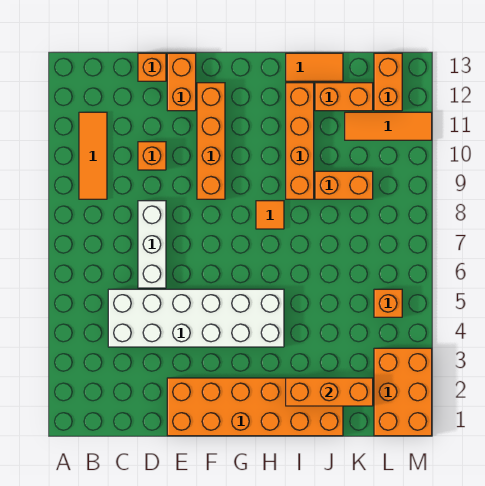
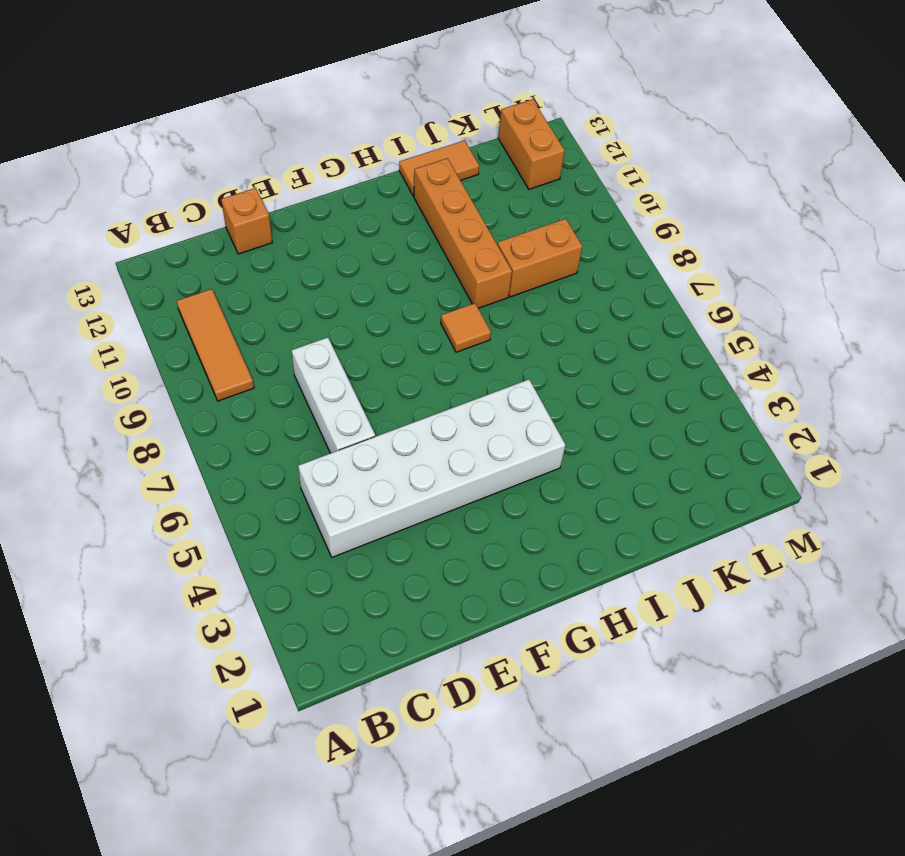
none -> orange 1x1 brick [138,142,166,170]
none -> orange 2x6 brick [167,378,343,436]
none -> orange 1x2 brick [167,53,196,111]

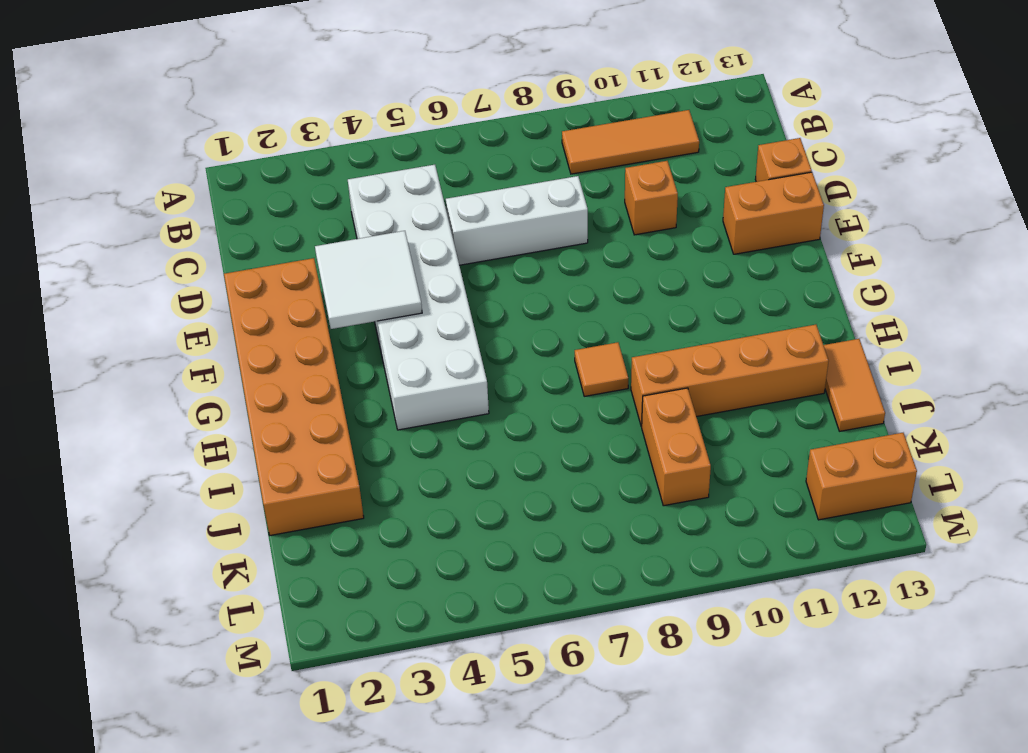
white 2x2 tile [315,231,422,329] -> none
none -> orange 1x4 brick [197,83,225,199]
none -> orange 1x2 brick [315,83,373,111]
none -> orange 1x3 tile [345,112,432,140]

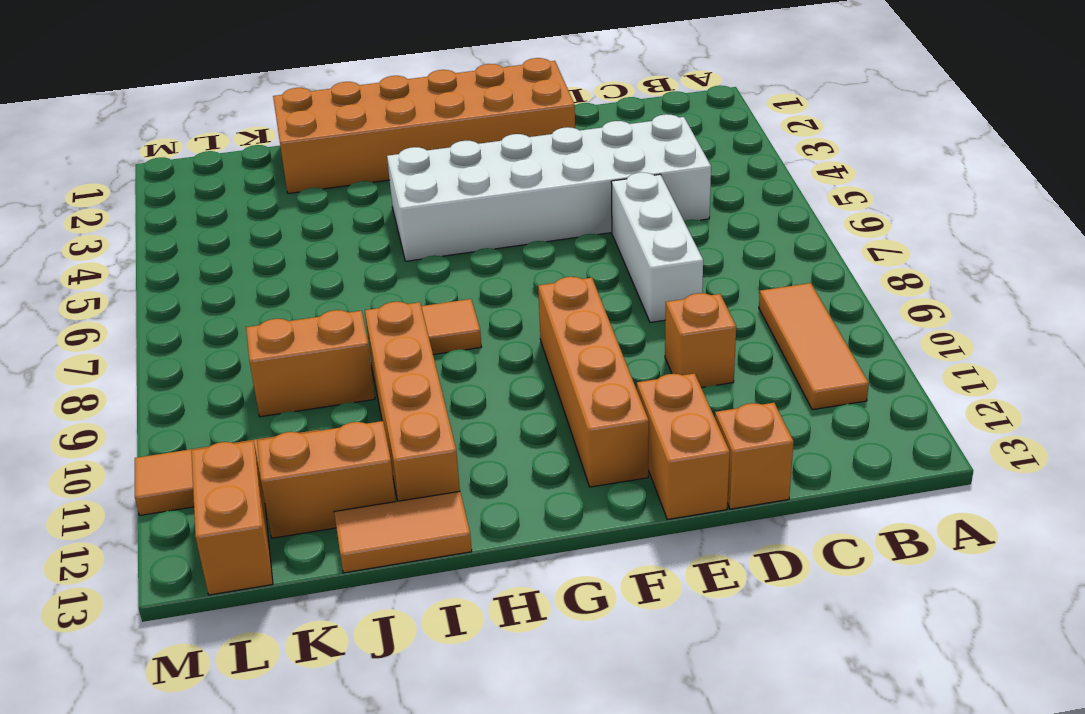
none -> orange 2x3 brick [374,348,432,436]
none -> orange 1x1 brick [374,289,402,317]
none -> orange 1x3 brick [286,378,373,406]

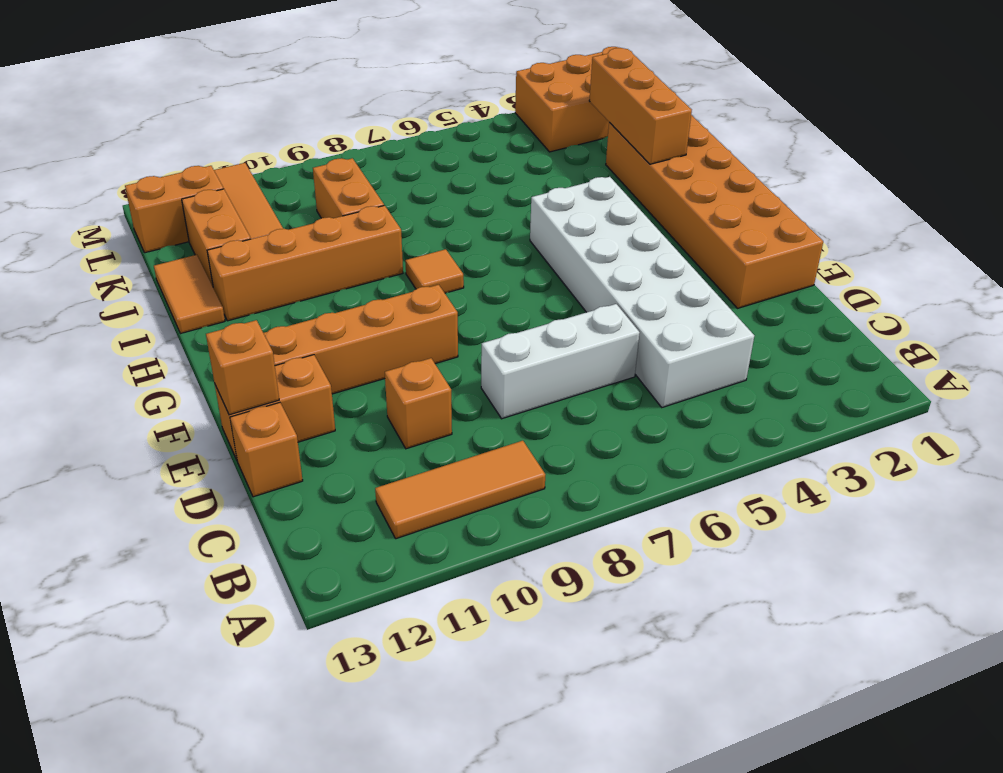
orange 1x1 brick [206,320,279,415] -> orange 1x1 brick moved to [374,289,402,317]

